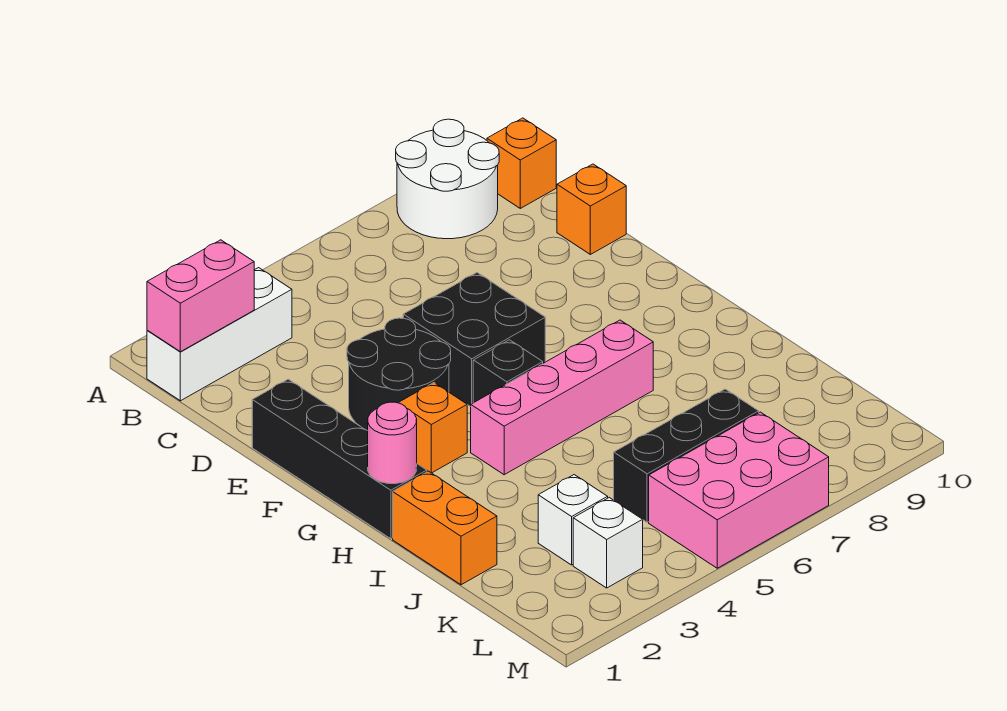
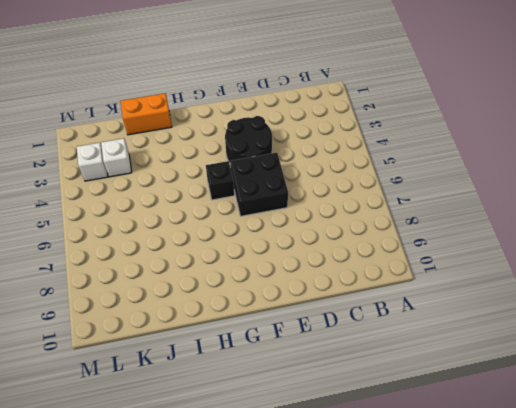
none -> white 2x2 round brick [396,119,499,239]
none -> white 1x3 brick [147,268,292,401]
none -> orange 1x1 brick [487,118,556,208]

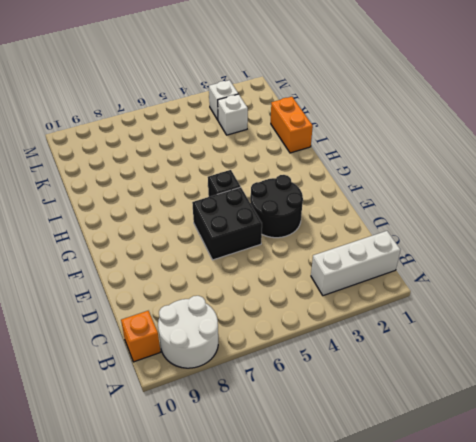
none -> orange 1x1 brick [557,164,626,254]
none -> black 1x4 brick [252,379,427,539]
none -> orange 1x1 brick [398,383,467,473]

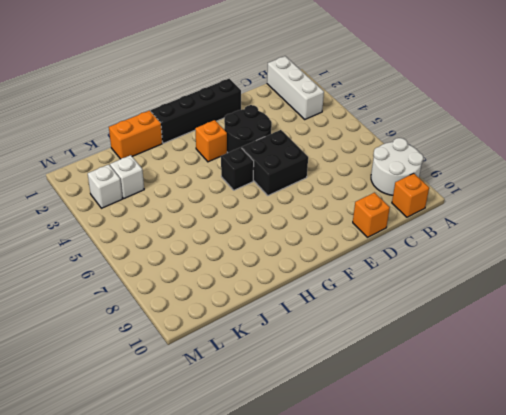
none -> pink 1x4 brick [471,320,653,475]
none -> black 1x3 brick [614,389,759,522]
none -> pink 2x3 brick [649,412,829,568]

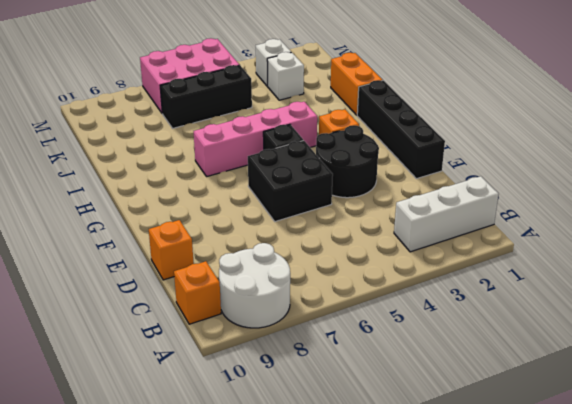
none -> pink 1x2 brick [147,240,254,352]
none -> pink 1x1 round brick [368,402,417,484]

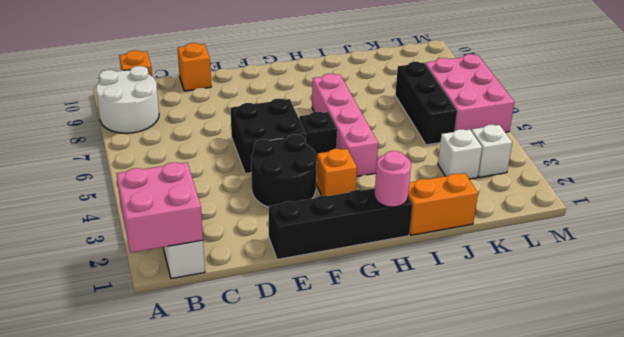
pink 2x2 brick [116,162,203,253] -> pink 1x2 brick [147,240,254,352]

